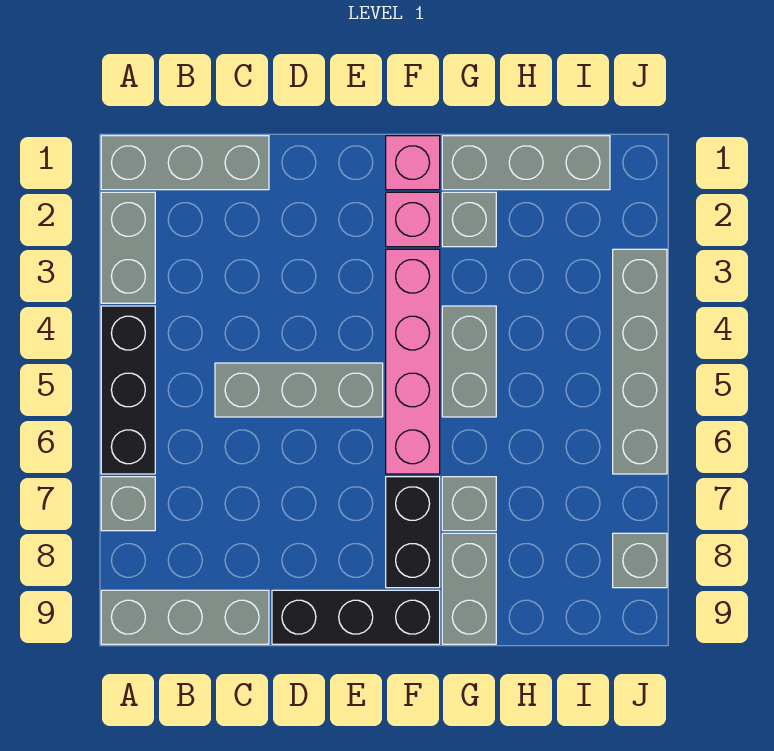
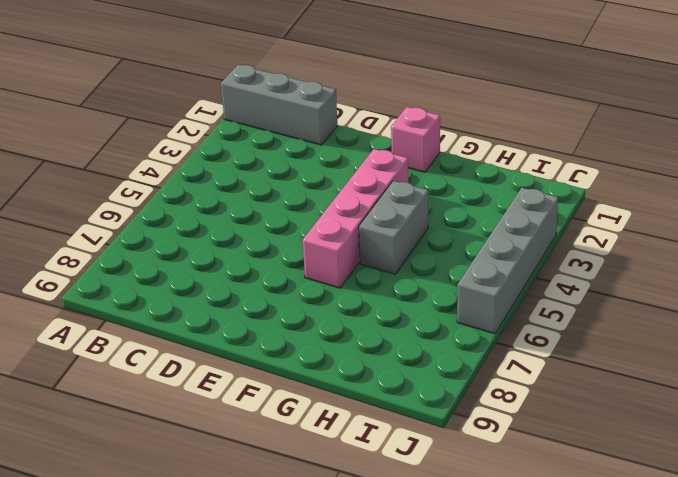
none -> grey 1x2 brick [101,192,155,303]
none -> black 1x3 brick [101,306,155,474]
none -> grey 1x1 brick [101,477,155,531]

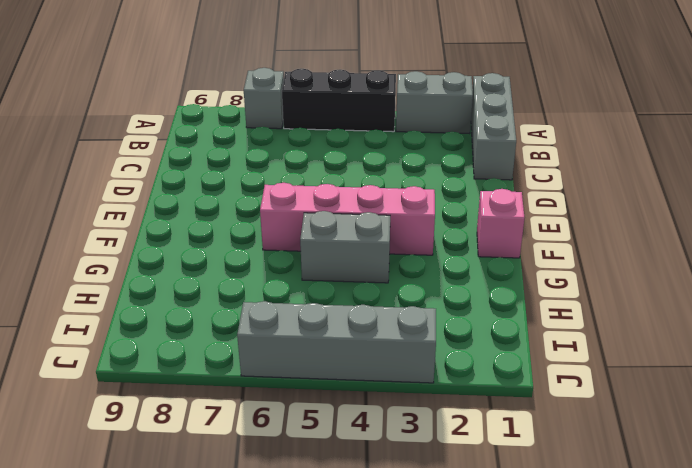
none -> grey 1x3 brick [101,590,269,644]
none -> grey 1x3 brick [215,363,383,417]
none -> black 1x3 brick [272,590,440,644]

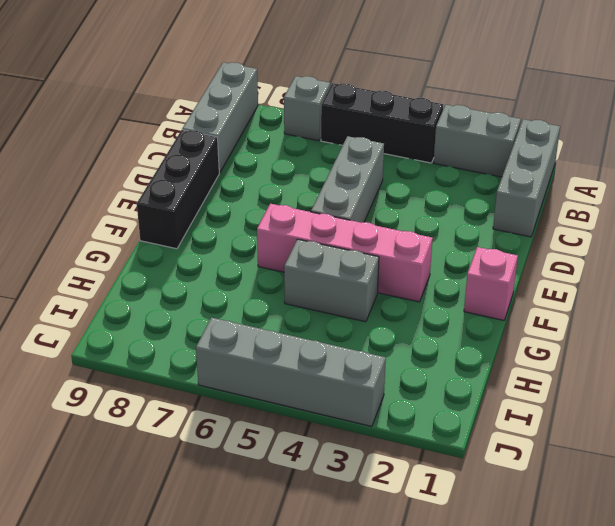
none -> pink 1x1 brick [386,192,440,247]
none -> black 1x2 brick [386,477,440,588]
none -> grey 1x3 brick [442,136,610,190]

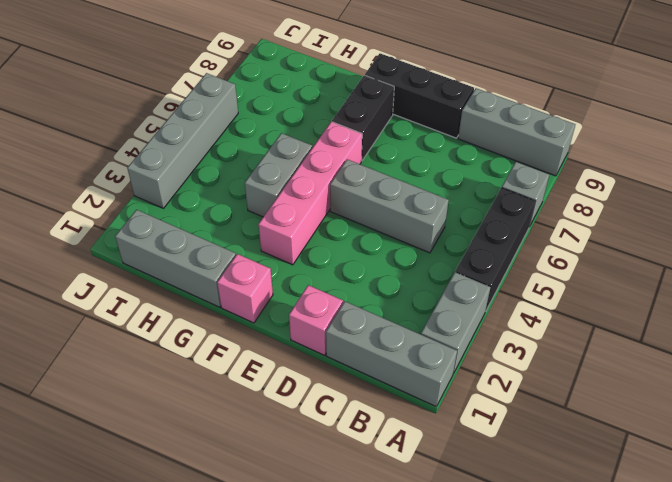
pink 1x1 brick [289,285,343,355] -> pink 1x1 brick moved to [386,192,440,247]
none -> grey 1x1 brick [442,192,496,247]
none -> grey 1x1 brick [442,477,496,531]
none -> grey 1x2 brick [442,533,496,644]

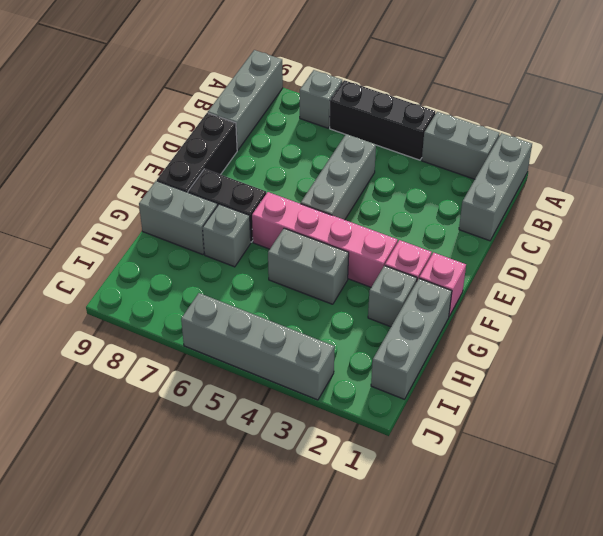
none -> grey 1x1 brick [613,533,667,588]

